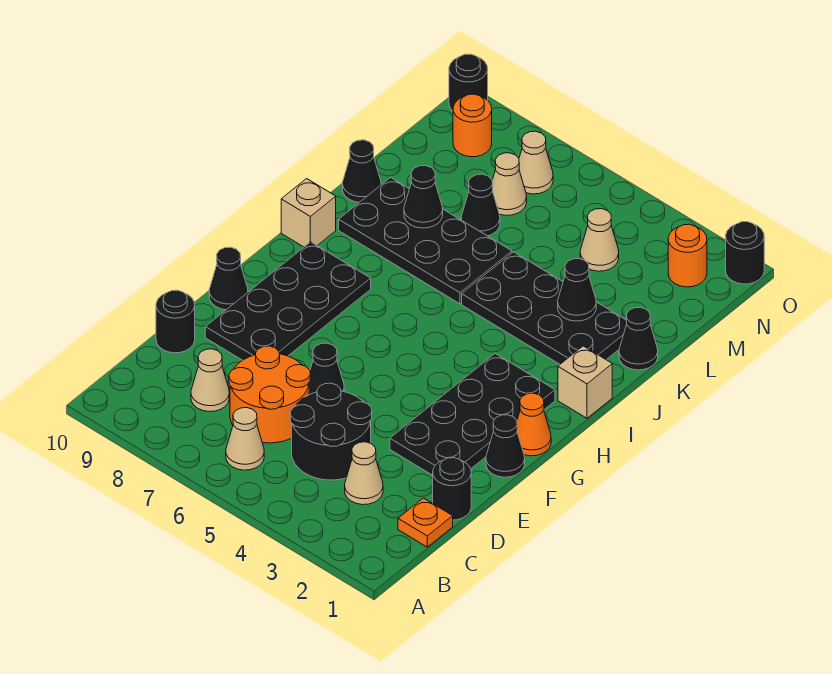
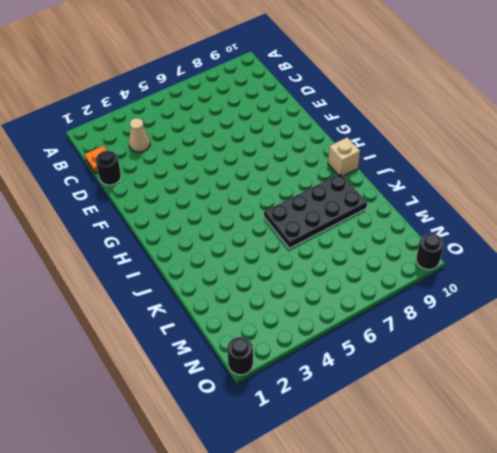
none -> tan 1x1 cone [226,408,264,470]
none -> black 2x2 round brick [290,383,372,480]
none -> orange 2x2 round brick [229,346,310,443]
none -> tan 1x1 cone [191,349,229,412]

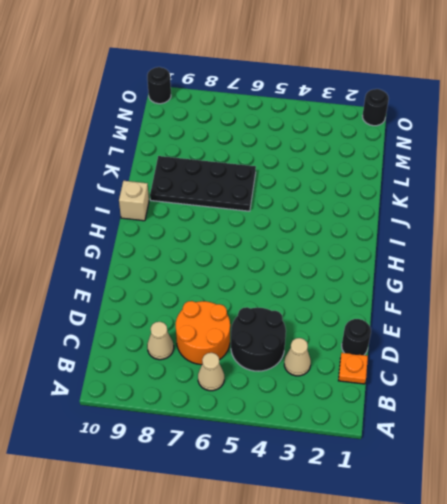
none -> black 1x1 round brick [156,290,195,353]
none -> black 2x4 plate [390,354,555,475]
none -> black 1x1 cone [309,343,344,395]
none -> black 2x4 plate [205,242,371,360]

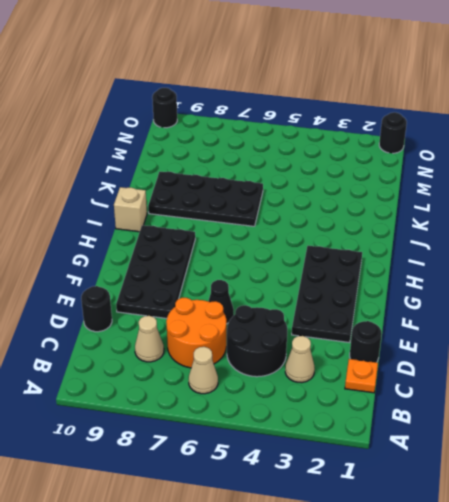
none -> black 1x1 cone [486,415,525,477]
none -> black 1x1 cone [209,247,248,310]
none -> orange 1x1 cone [517,393,551,456]
none -> tan 1x1 brick [558,346,612,418]

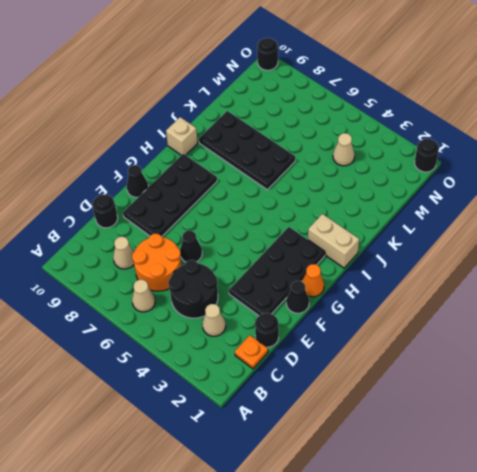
tan 1x2 brick [308,214,359,268] -> tan 1x1 brick [558,346,612,418]
none -> black 2x4 plate [462,252,627,364]
none -> black 1x1 cone [619,307,658,370]
none -> black 1x1 cone [342,140,381,202]
none -> black 1x1 cone [461,174,500,236]

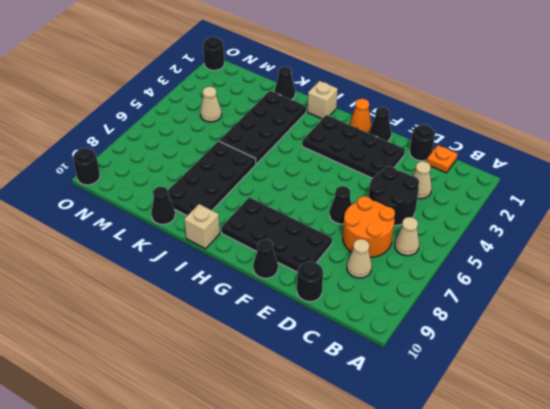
none -> black 1x1 cone [461,174,500,236]
none -> tan 1x1 cone [492,153,527,215]
none -> orange 1x1 round brick [668,224,707,287]
none -> tan 1x1 cone [519,131,553,194]

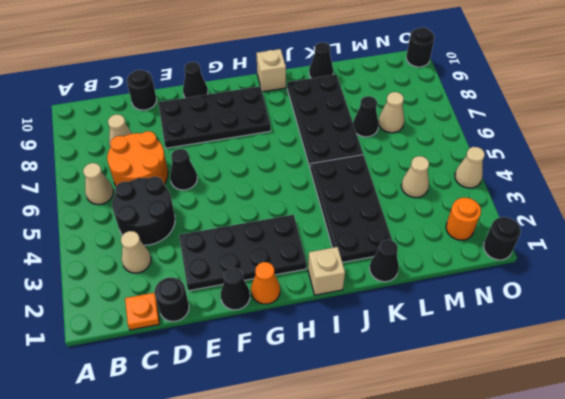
tan 1x1 cone [455,147,485,188] -> tan 1x1 cone moved to [519,131,553,194]
none -> orange 1x1 round brick [453,94,492,157]
none -> black 1x1 cone [558,259,596,321]
none -> black 1x1 cone [404,166,443,228]

